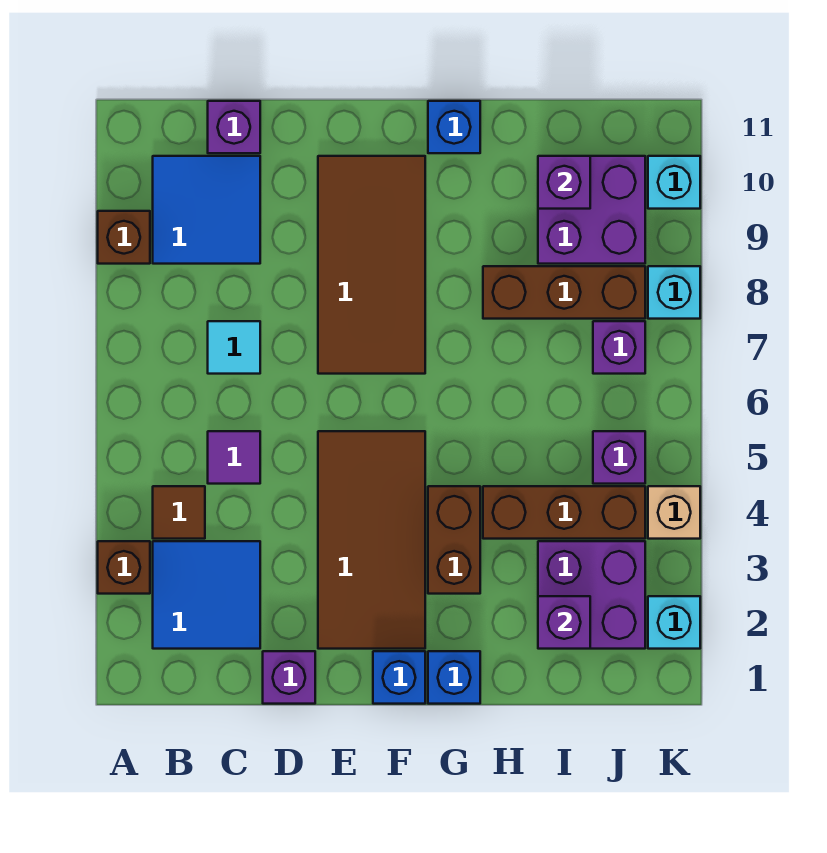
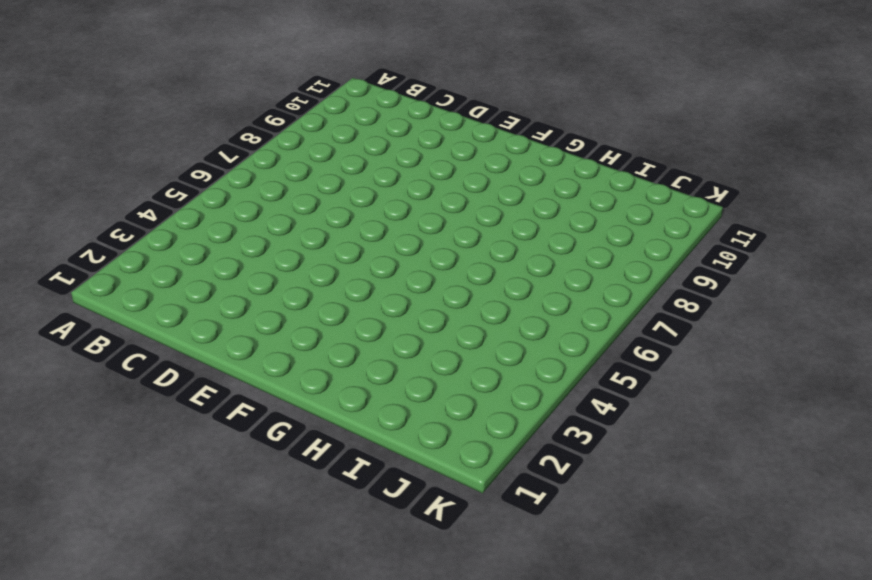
none -> brown 1x1 brick [98,541,150,594]
none -> brown 1x1 brick [98,211,150,264]
none -> blue 2x2 tile [153,541,260,649]

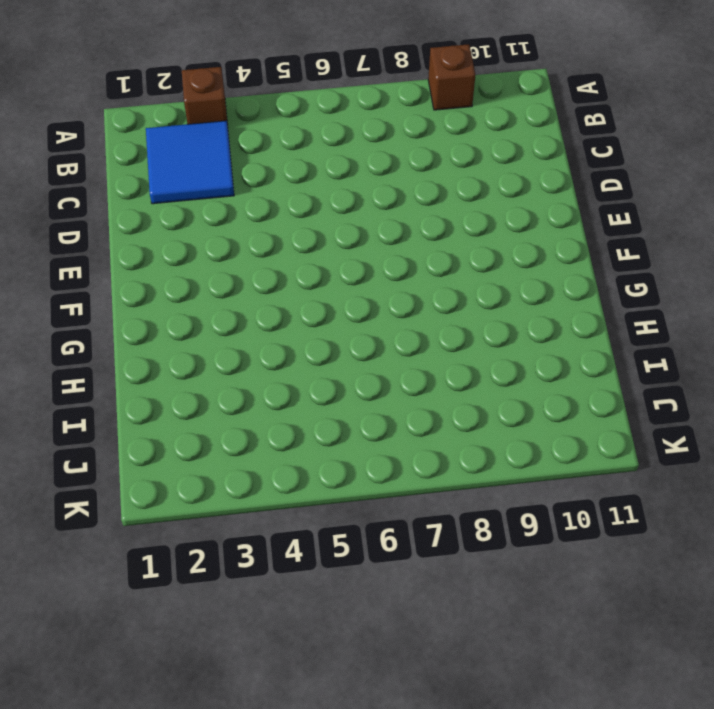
none -> brown 1x1 tile [153,486,205,539]
none -> blue 2x2 tile [153,156,260,264]
none -> purple 1x1 tile [208,431,260,484]

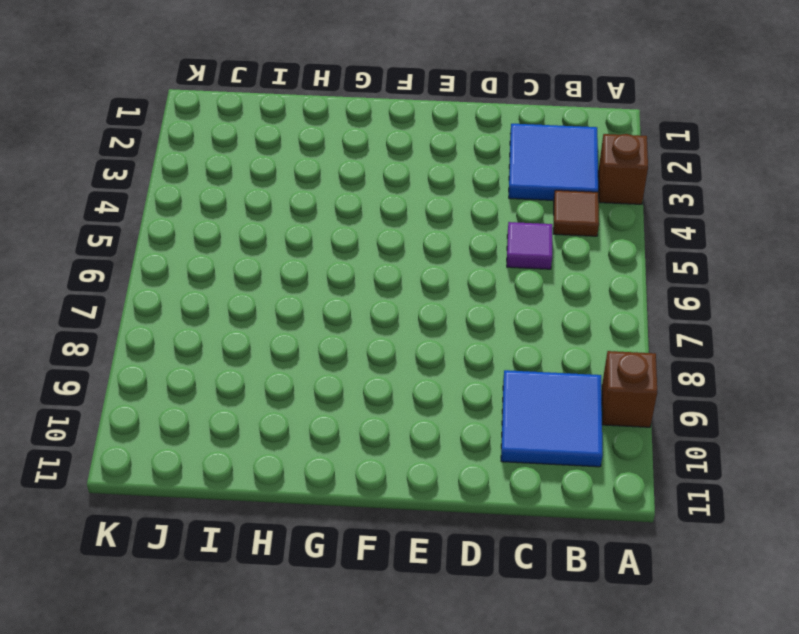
none -> cyan 1x1 tile [208,321,260,374]
none -> purple 1x1 brick [208,101,260,153]
none -> purple 1x1 brick [263,651,315,704]

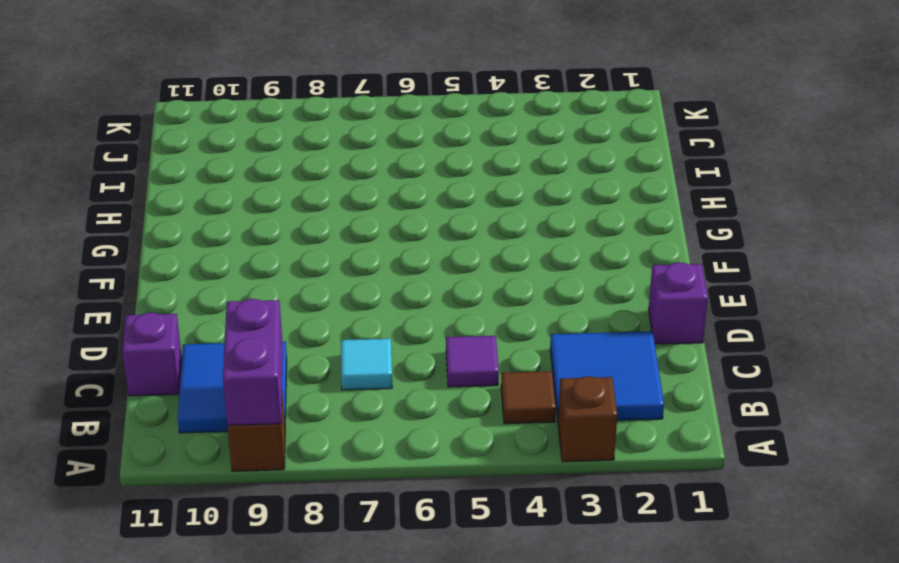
purple 1x2 brick [223,299,283,425] -> none
none -> brown 2x4 tile [318,431,425,649]
none -> brown 2x4 tile [318,156,425,374]
none -> blue 1x1 brick [373,651,425,704]

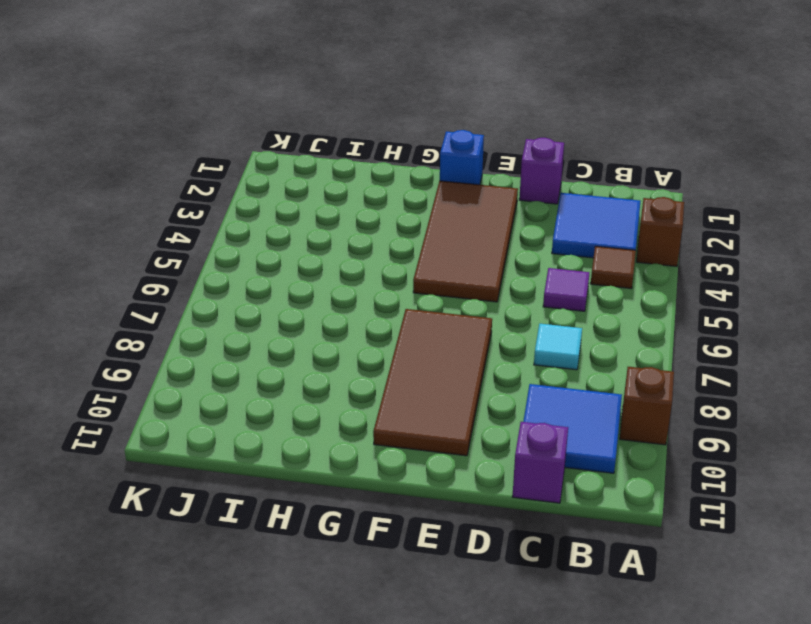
none -> blue 1x1 brick [428,651,480,704]
none -> brown 1x2 brick [428,486,480,594]
none -> blue 1x1 brick [428,101,480,153]

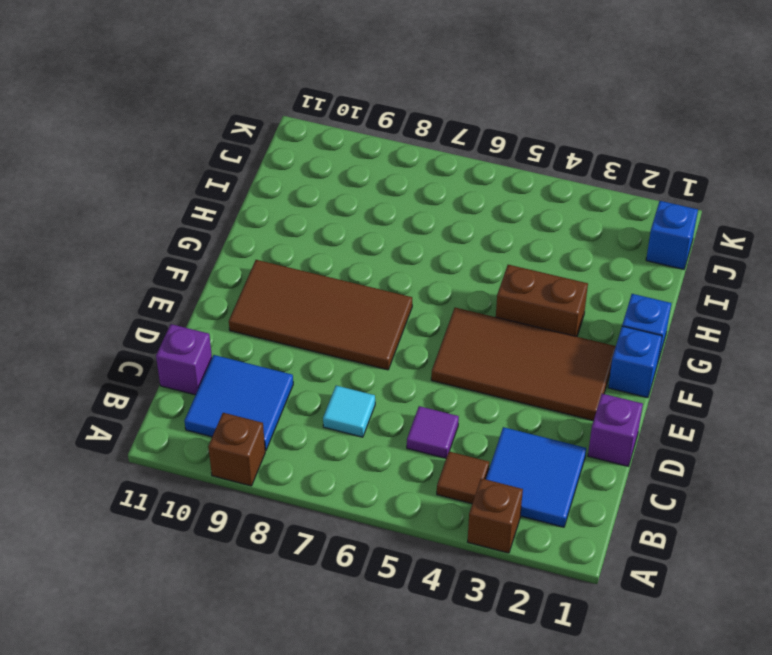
blue 1x1 brick [646,201,698,269] -> blue 1x1 brick moved to [428,101,480,153]
none -> brown 1x3 brick [483,486,645,539]
none -> brown 1x3 brick [483,266,645,319]
none -> purple 2x2 brick [538,541,645,649]

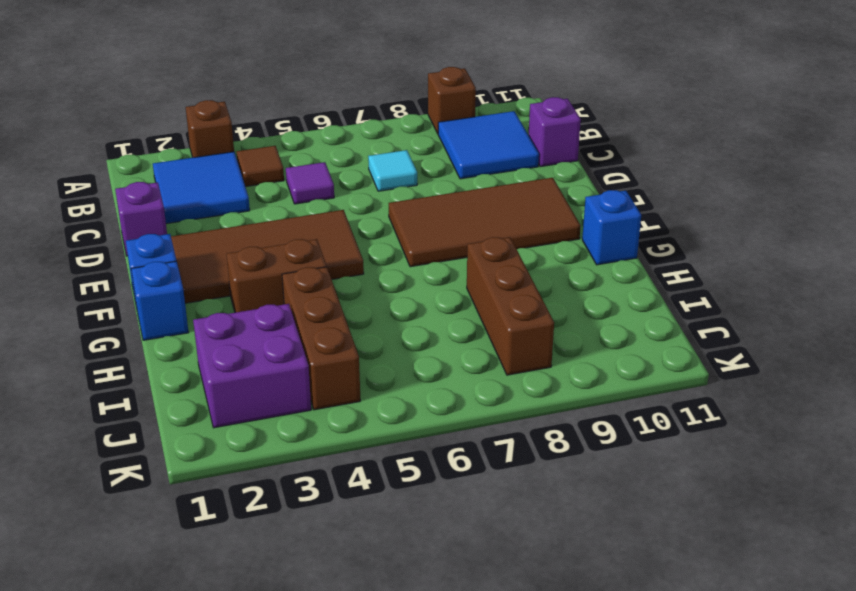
none -> purple 2x2 brick [538,156,645,264]
none -> purple 1x1 brick [593,431,645,484]
none -> purple 1x1 brick [593,321,645,374]

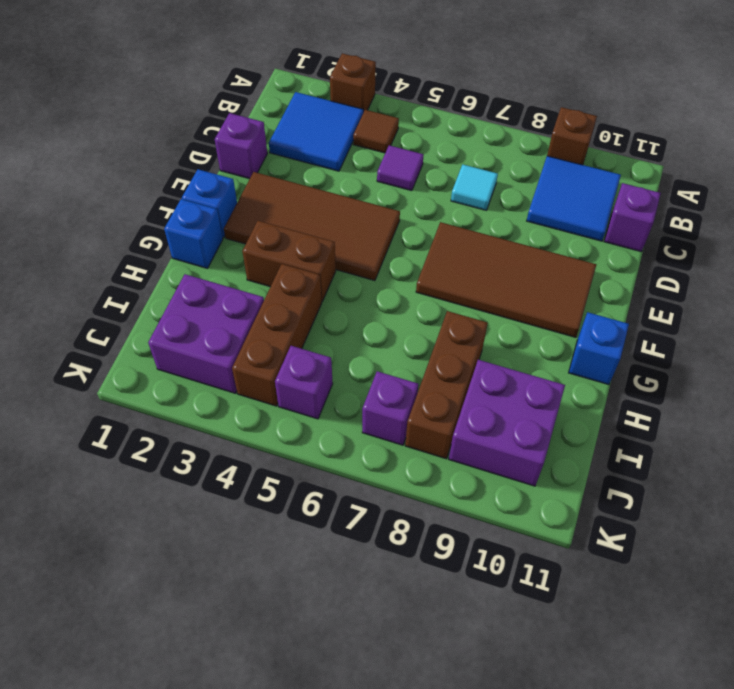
none -> cyan 1x1 brick [648,596,700,649]
none -> tan 1x1 brick [648,486,700,539]
none -> cyan 1x1 brick [648,266,700,319]

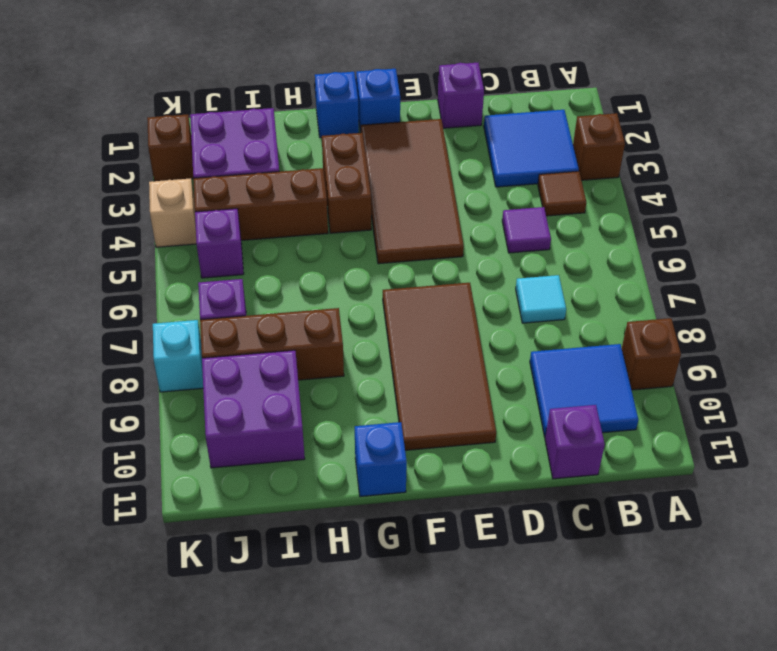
brown 1x1 brick [147,114,193,181] -> cyan 1x1 brick [648,596,700,649]
none -> cyan 1x1 brick [648,156,700,209]
none -> purple 1x1 brick [538,596,590,649]
none -> purple 1x1 brick [538,156,590,209]

